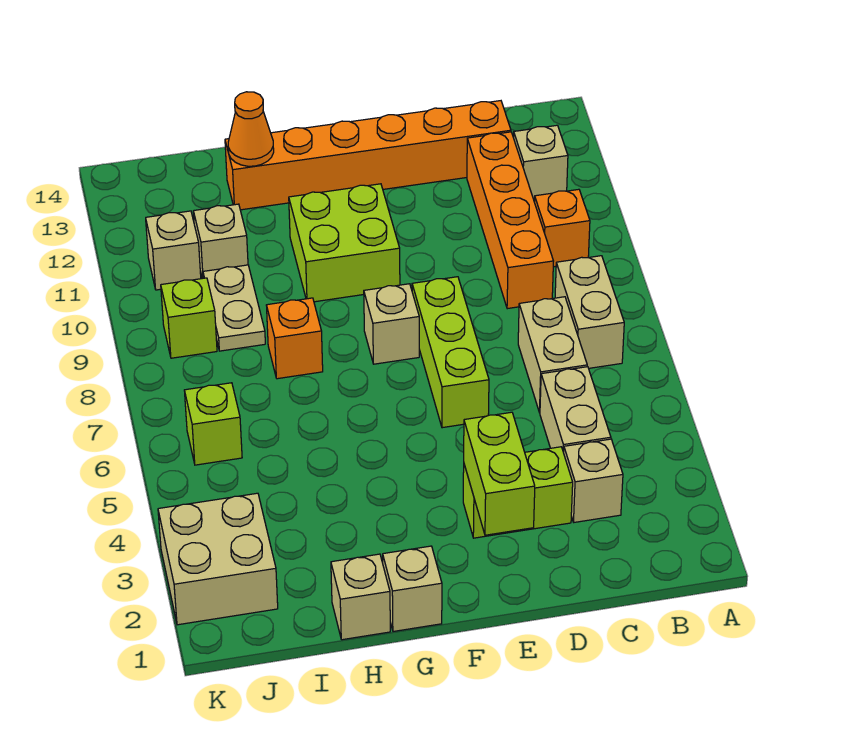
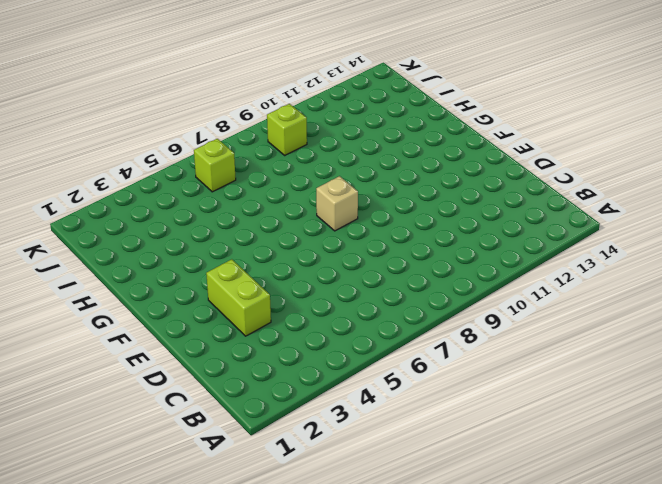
none -> tan 1x2 brick [555,256,624,368]
none -> orange 1x1 brick [534,189,590,267]
none -> tan 1x1 brick [514,125,568,201]

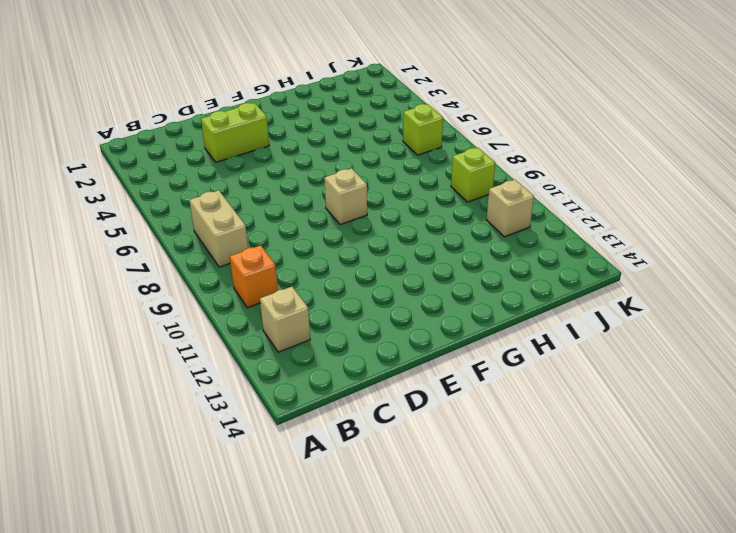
none -> tan 1x1 brick [564,439,623,522]
none -> tan 1x2 brick [540,367,611,453]
none -> tan 1x2 brick [518,297,587,413]

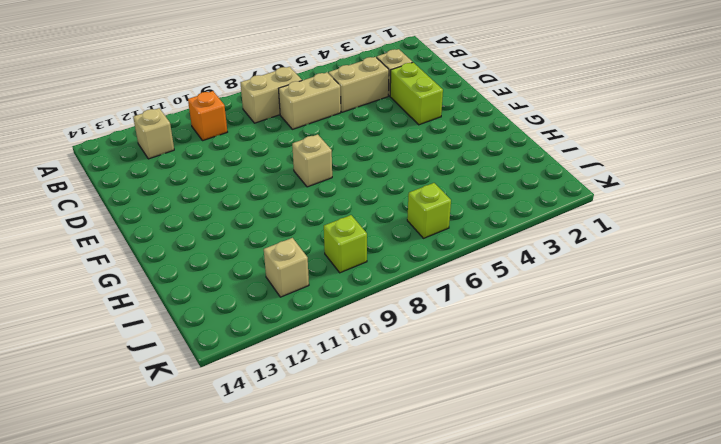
none -> orange 1x4 brick [467,132,553,309]
none -> orange 1x6 brick [225,101,511,210]
none -> lime 1x3 brick [412,277,489,428]

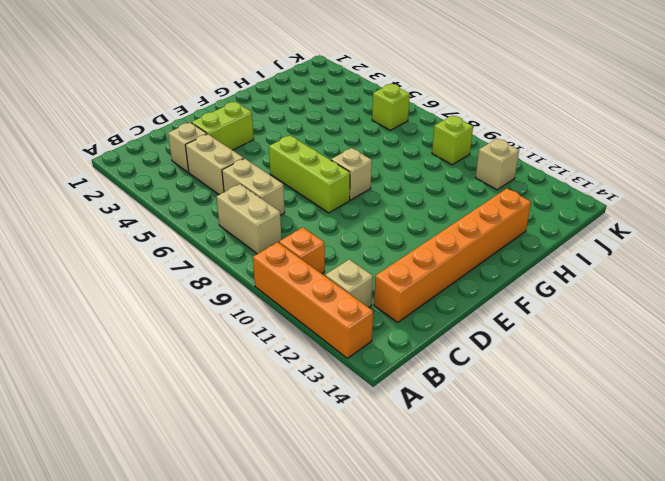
orange 1x4 brick [253,242,373,358] -> orange 1x4 brick moved to [467,132,553,309]
none -> lime 2x2 brick [289,184,400,302]
none -> tan 1x1 brick [383,546,442,632]
none -> tan 1x1 brick [331,554,390,640]

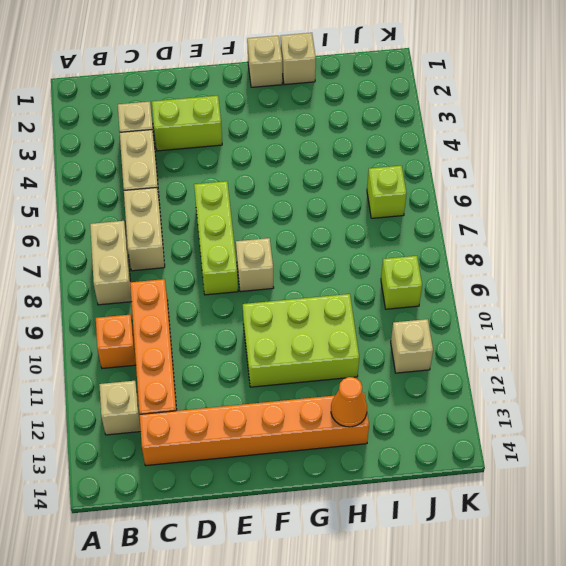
lime 2x3 brick [243,294,359,387] -> lime 2x2 brick [289,184,400,302]
none -> orange 1x1 brick [266,298,323,379]
none -> tan 1x2 plate [203,265,265,351]
none -> tan 1x1 brick [193,204,248,278]

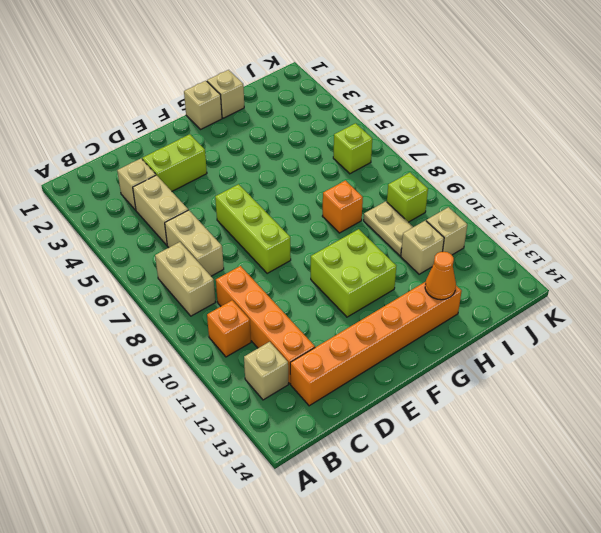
none -> tan 1x1 brick [364,284,419,364]
none -> tan 2x2 brick [158,493,278,625]
none -> lime 1x2 brick [464,412,535,535]

